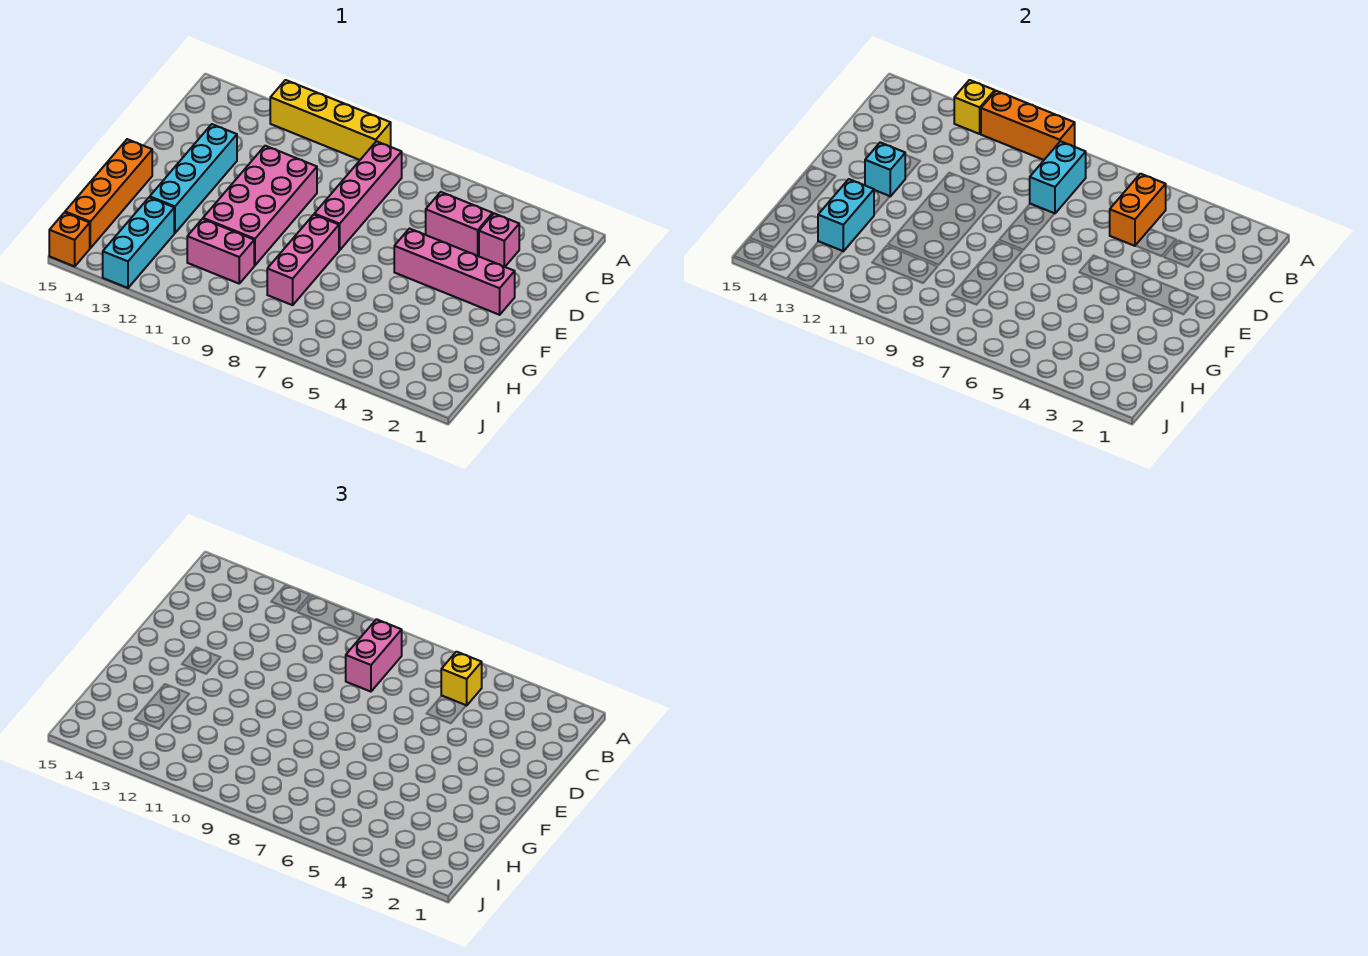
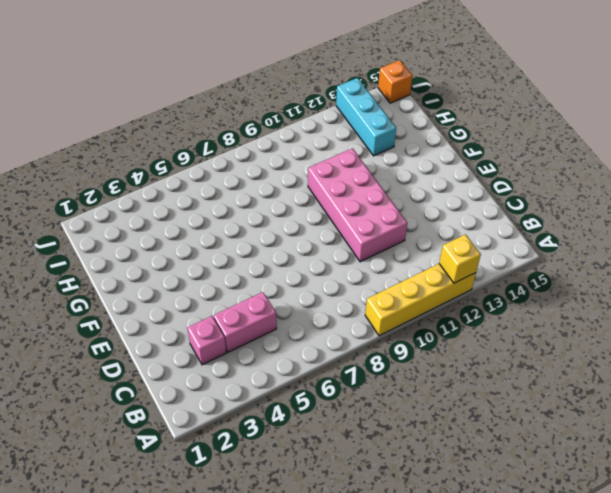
none -> pink 1x4 brick [314,141,402,250]
none -> cyan 1x4 brick [150,124,237,233]
none -> pink 1x4 brick [394,229,515,315]

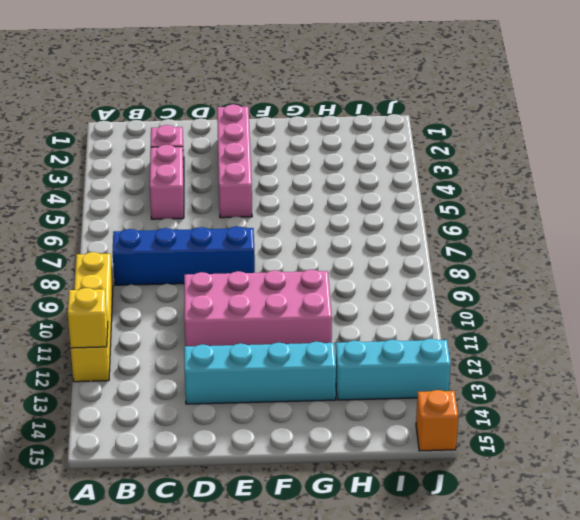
blue 1x4 brick [112,226,255,285] -> pink 1x4 brick [314,141,402,250]
none -> pink 1x3 brick [267,215,339,305]
none -> orange 1x4 brick [65,139,152,248]
none -> pink 1x2 brick [187,219,254,283]

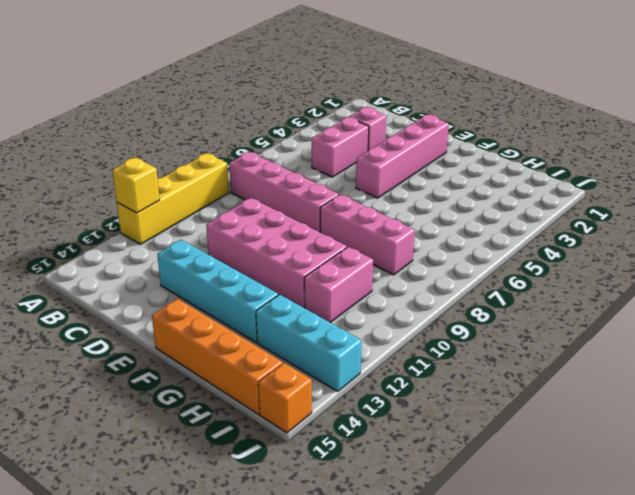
none -> orange 1x3 brick [981,91,1075,160]
none -> orange 1x2 brick [1110,174,1166,246]
none -> cyan 1x2 brick [1030,141,1086,214]

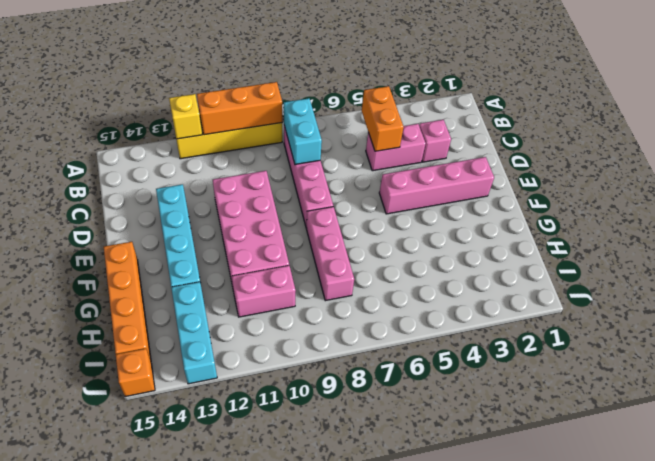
none -> cyan 1x1 brick [865,142,905,196]
none -> cyan 1x2 brick [818,179,874,251]
none -> yellow 1x1 brick [441,652,482,706]

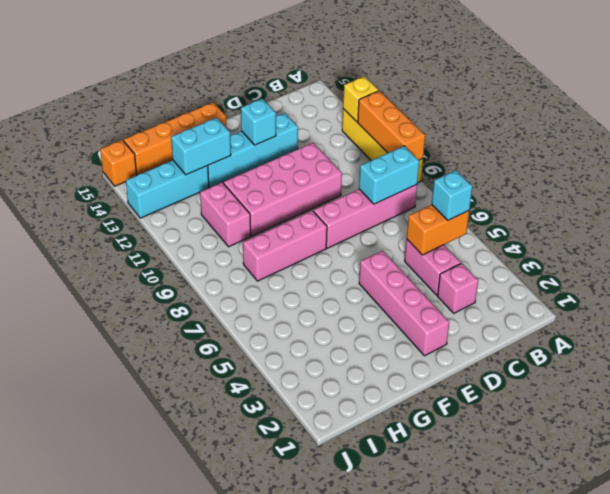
cyan 1x1 brick [432,170,472,220] -> yellow 1x1 brick [441,652,482,706]
none -> pink 1x2 brick [346,619,402,692]

